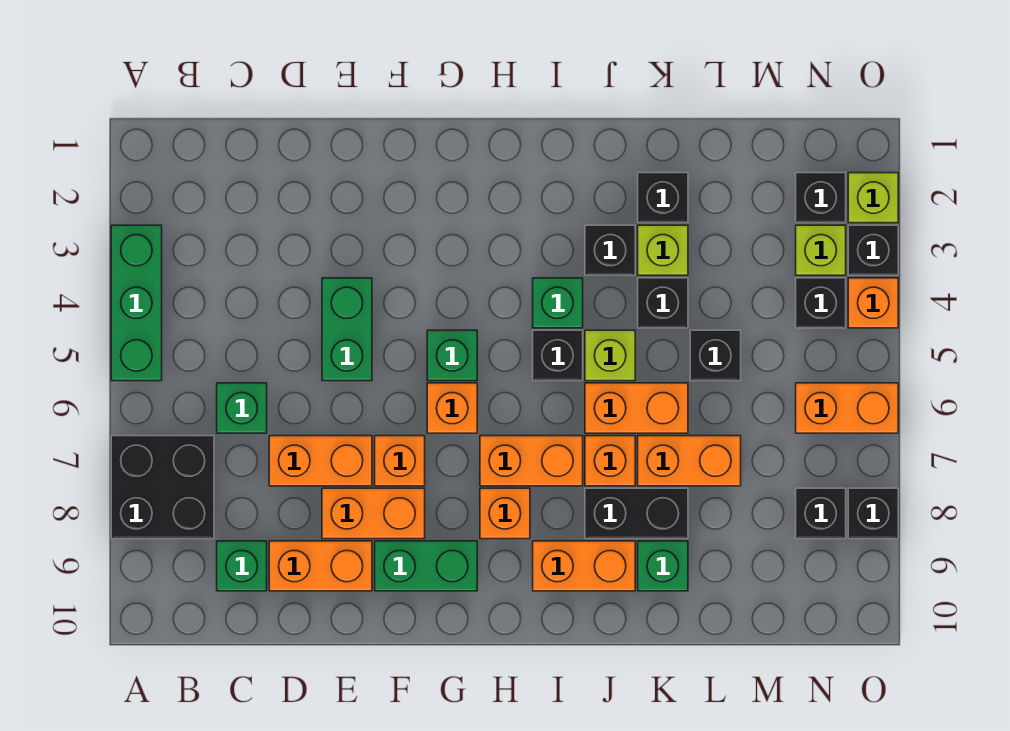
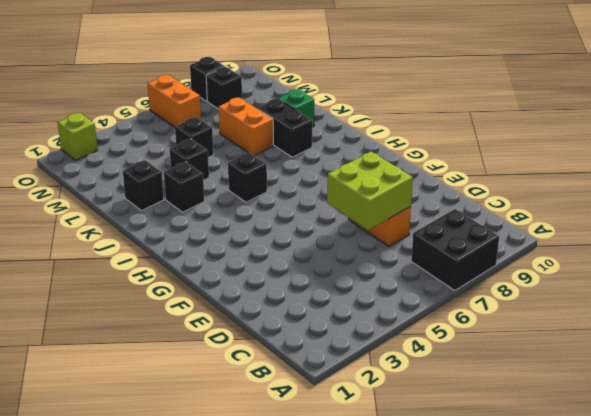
lime 2x2 brick [327,152,413,230] -> none
none -> green 1x3 brick [111,225,162,381]
none -> green 1x1 brick [217,383,267,433]
none -> green 1x1 brick [217,541,267,591]
none -> orange 1x2 brick [269,541,372,591]

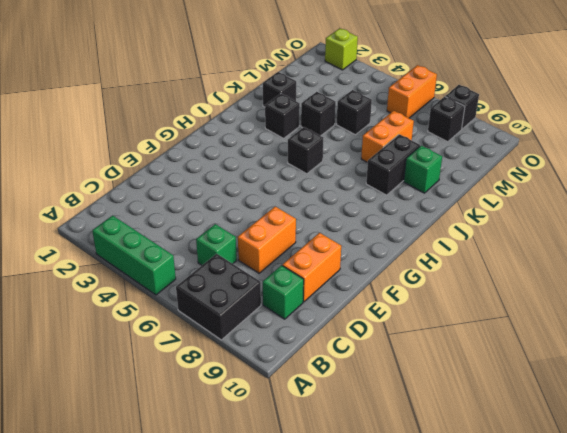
none -> green 1x2 brick [322,278,372,381]
none -> orange 1x2 brick [322,488,425,539]
none -> orange 1x1 brick [375,436,425,486]
none -> green 1x2 brick [375,541,477,591]

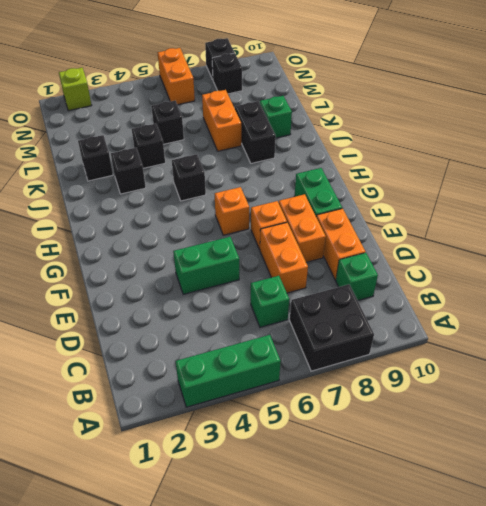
none -> green 1x1 brick [427,330,477,381]
none -> orange 1x2 brick [480,436,583,486]
none -> orange 1x1 brick [480,488,530,539]
none -> green 1x1 brick [533,278,583,328]

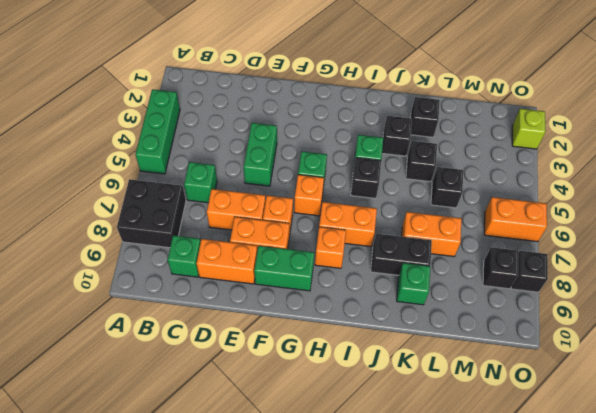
none -> orange 1x2 brick [533,541,635,591]
none -> lime 1x1 brick [585,330,635,381]
none -> orange 1x2 brick [585,383,688,433]
none -> orange 1x1 brick [585,436,635,486]

